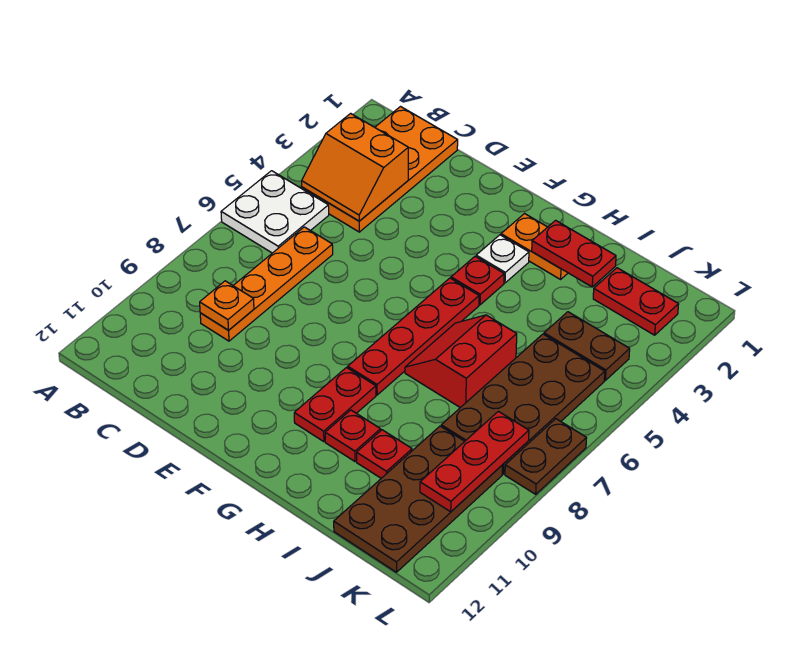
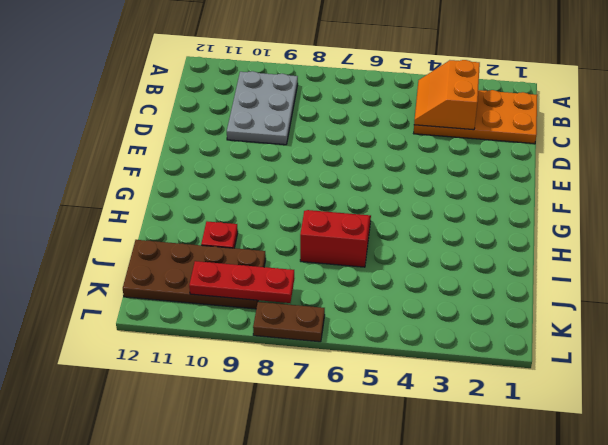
grey 2x3 plate [227,71,298,145] -> orange 1x4 plate [200,227,333,341]
none -> white 2x2 plate [221,171,329,253]
none -> orange 1x2 plate [501,214,568,279]
none -> white 1x1 plate [476,235,529,283]

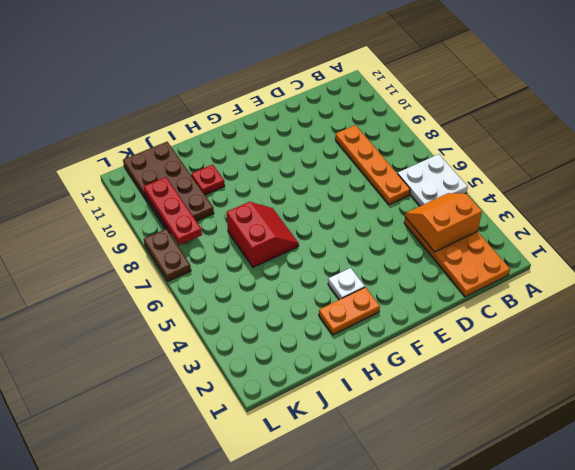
none -> red 1x1 plate [451,256,504,305]
none -> red 1x4 plate [348,278,479,395]
none -> red 1x2 plate [294,368,376,442]

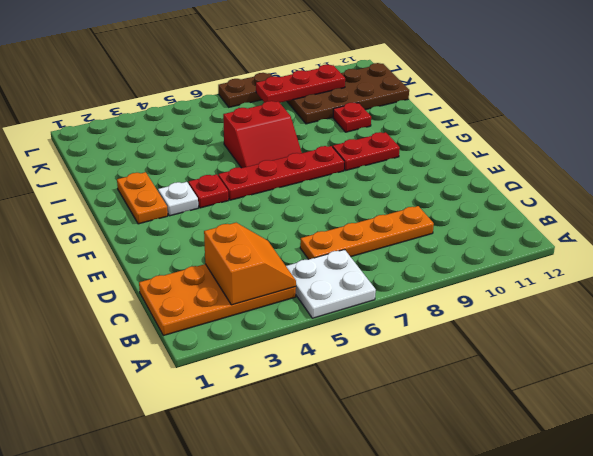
none -> red 1x1 plate [325,410,381,462]
none -> red 1x2 plate [593,268,679,335]
none -> brown 1x2 plate [544,312,630,380]

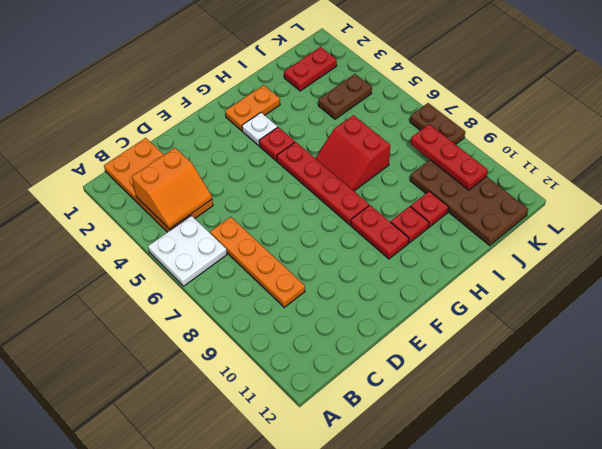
none -> brown 2x4 plate [441,334,605,474]
none -> orange 1x1 plate [200,281,254,330]
none -> red 1x2 plate [532,220,616,287]

